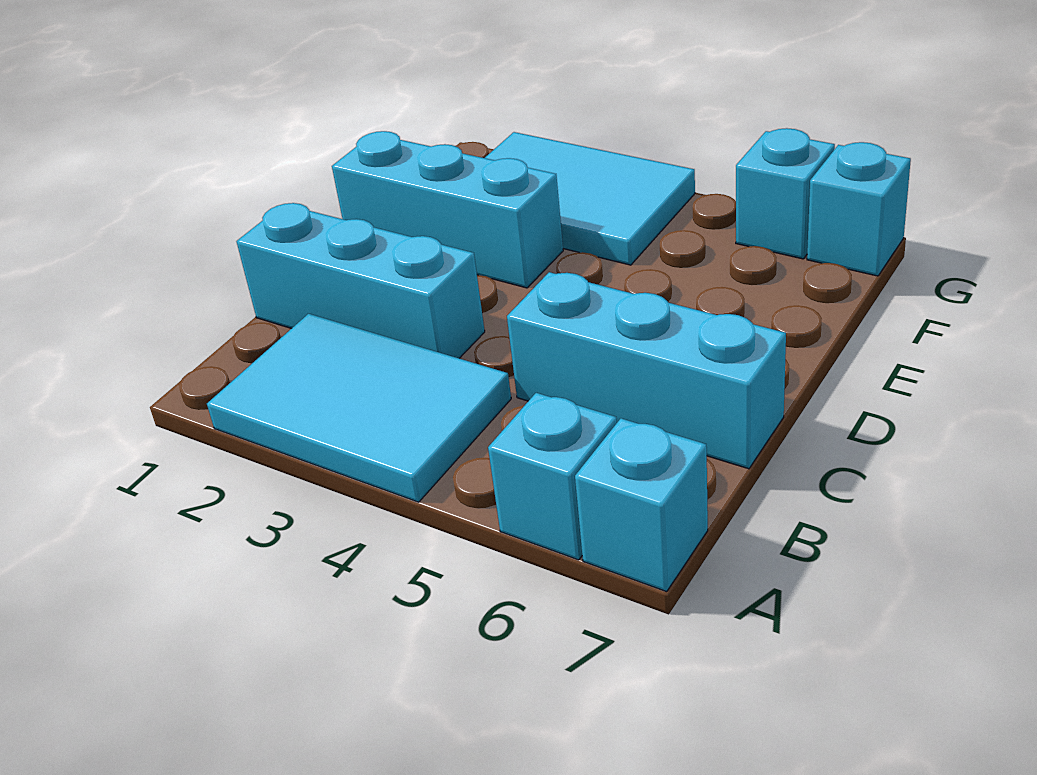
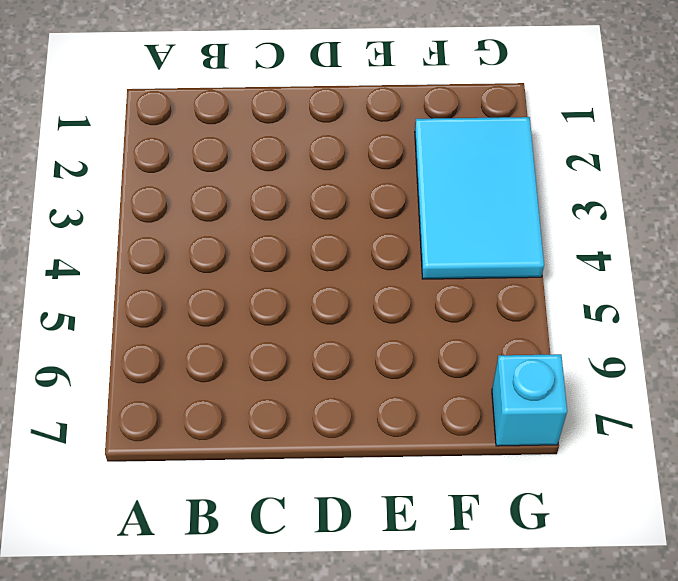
none -> cyan 2x3 tile [207,314,511,502]
none -> cyan 1x1 brick [488,393,617,560]

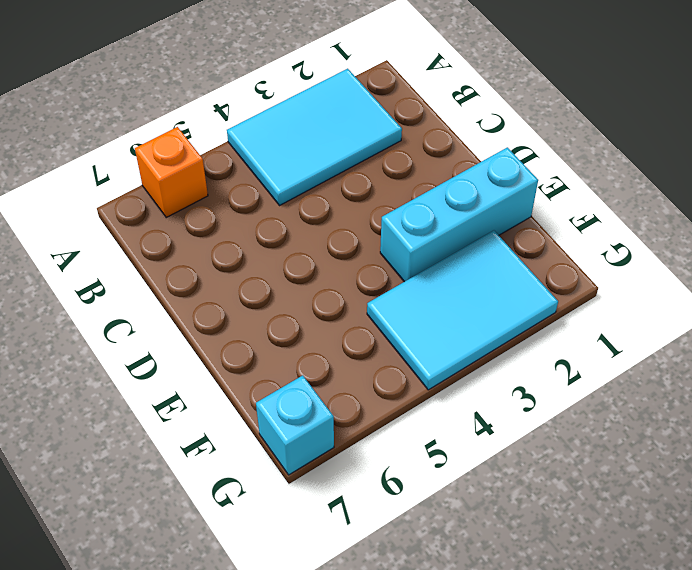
orange 1x1 brick [135,127,208,217] -> cyan 1x1 brick [488,393,617,560]
none -> cyan 1x1 brick [575,418,708,592]
none -> cyan 1x3 brick [237,203,485,358]

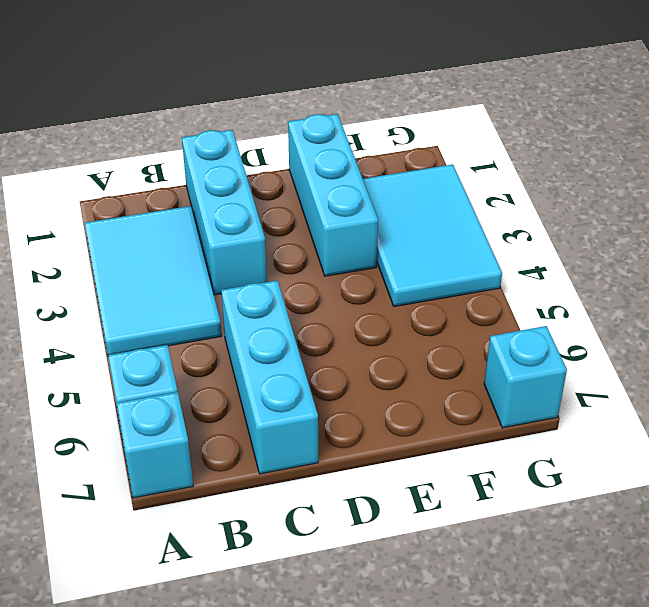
none -> cyan 1x1 brick [736,128,835,259]

